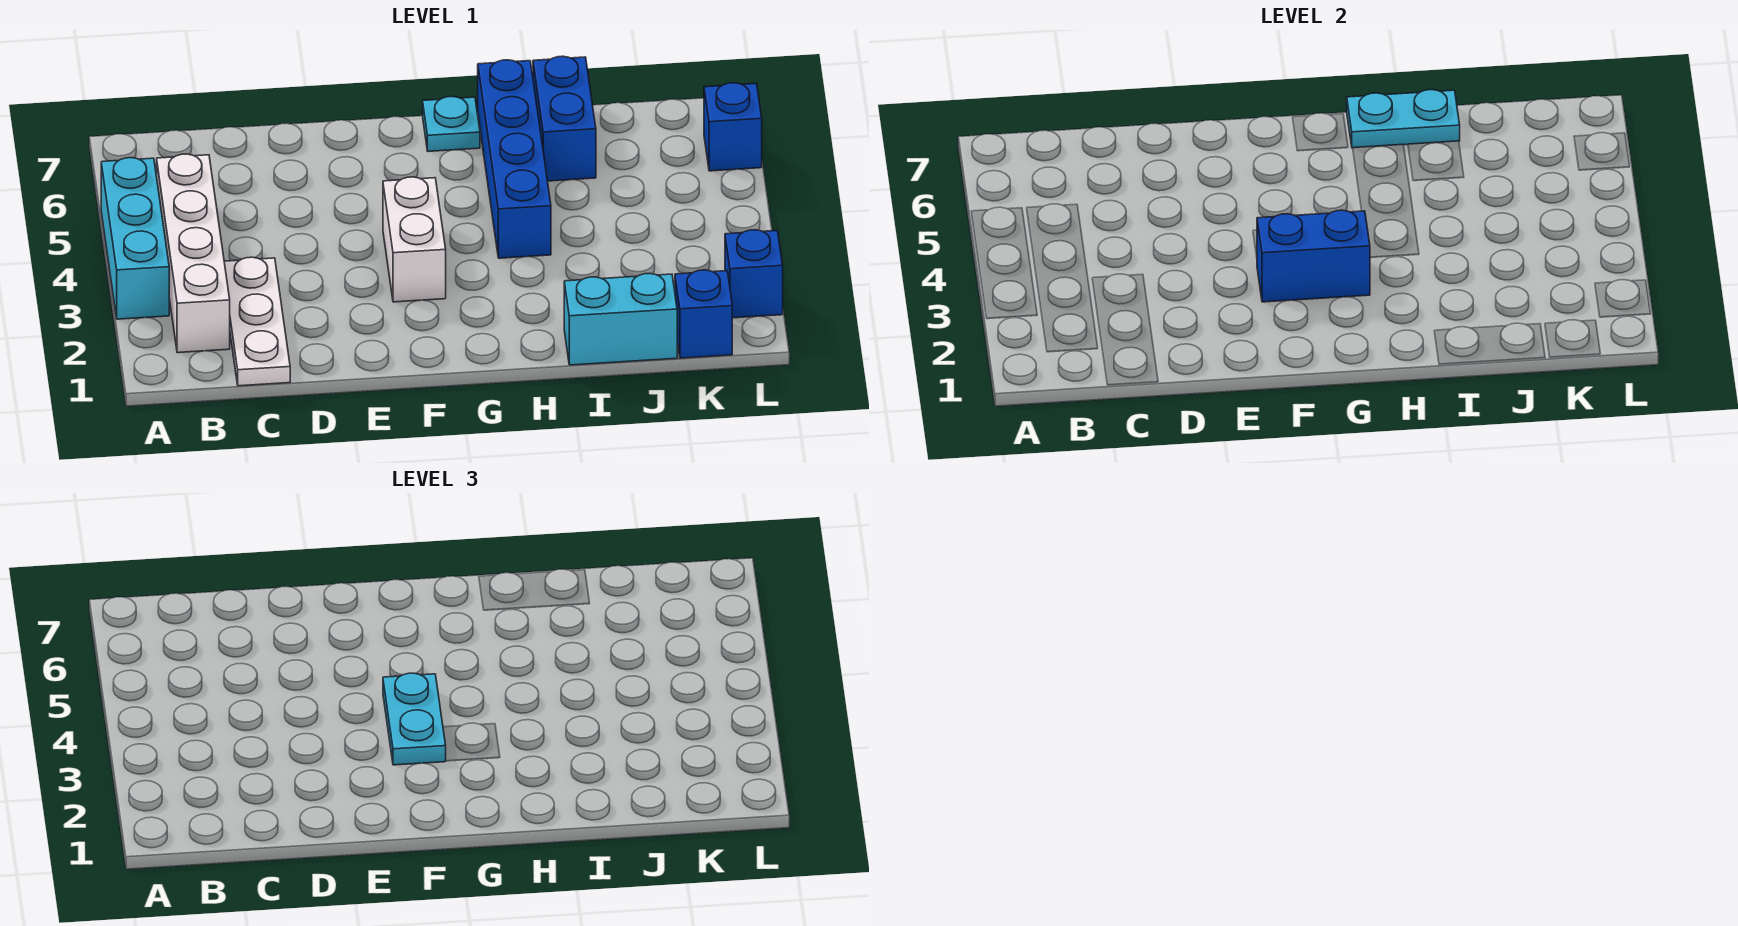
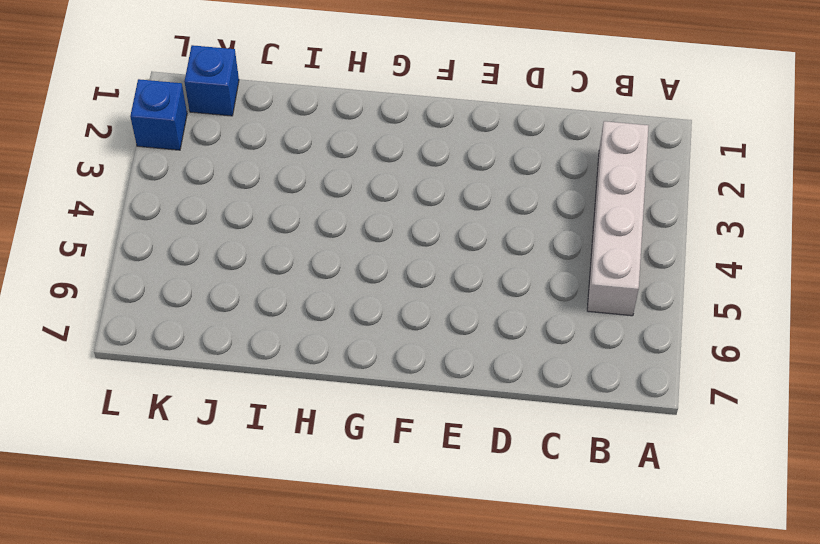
none -> cyan 1x3 brick [101,158,169,319]
none -> white 1x3 plate [224,257,290,386]
none -> white 1x2 brick [383,177,446,302]

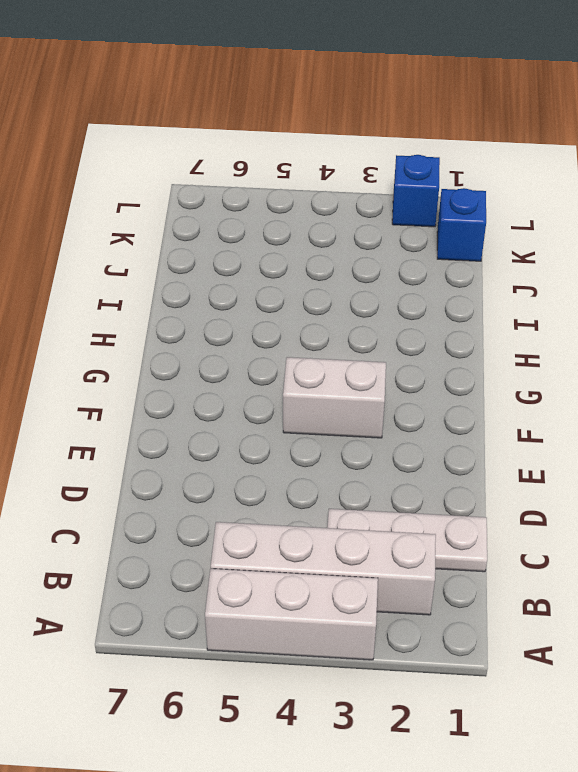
white 1x3 brick [205,569,378,660] -> cyan 1x3 brick [101,158,169,319]
none -> cyan 1x1 plate [423,97,480,151]
none -> blue 1x4 brick [477,60,551,258]
none -> cyan 1x2 brick [564,273,677,365]

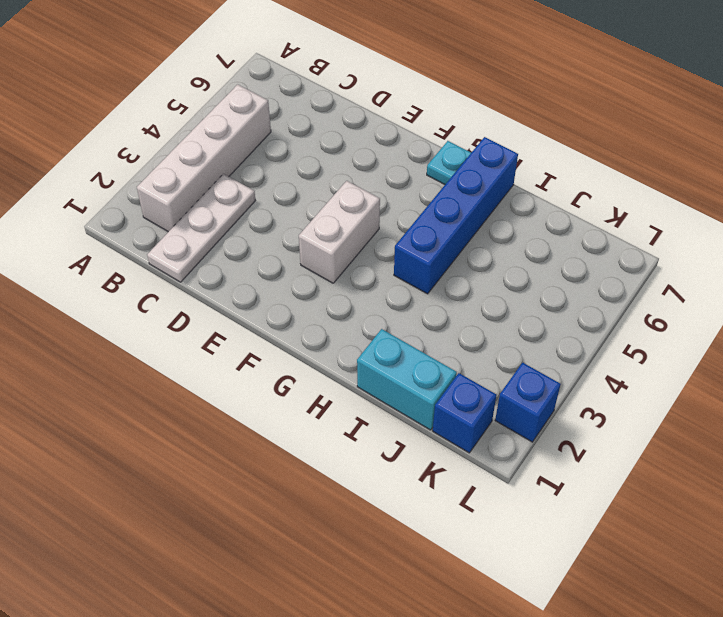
none -> cyan 1x3 brick [101,158,169,319]
none -> blue 1x2 brick [533,56,596,181]
none -> blue 1x1 brick [704,83,762,171]

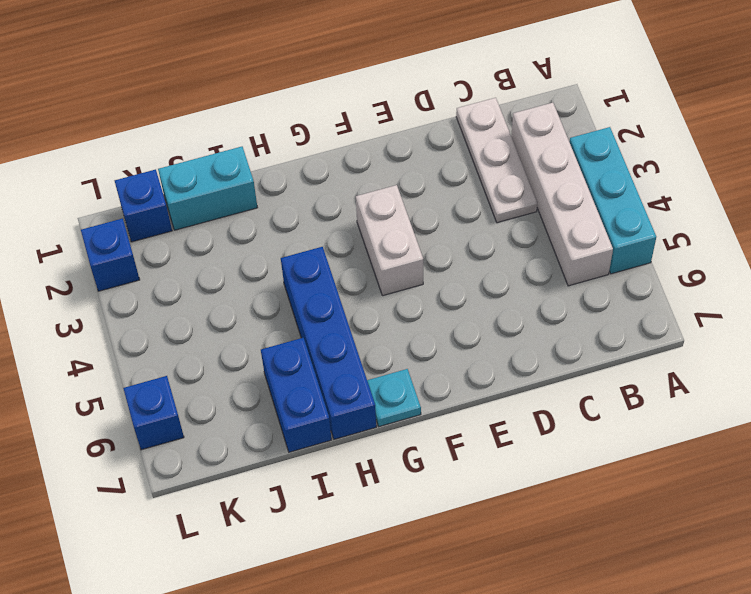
none -> blue 1x2 brick [1257,210,1370,302]
none -> cyan 1x2 plate [1347,90,1460,148]
none -> cyan 1x2 plate [383,673,446,765]

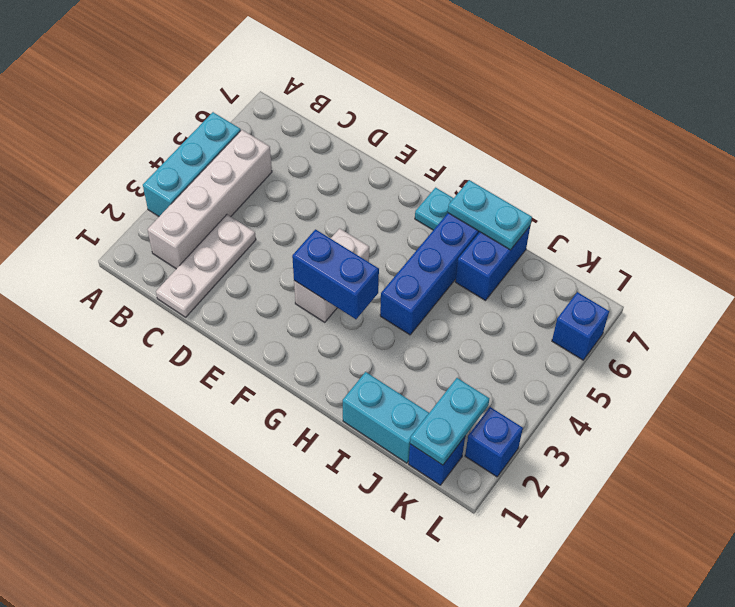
cyan 1x2 plate [410,378,490,465] -> cyan 1x2 plate moved to [383,673,446,765]

